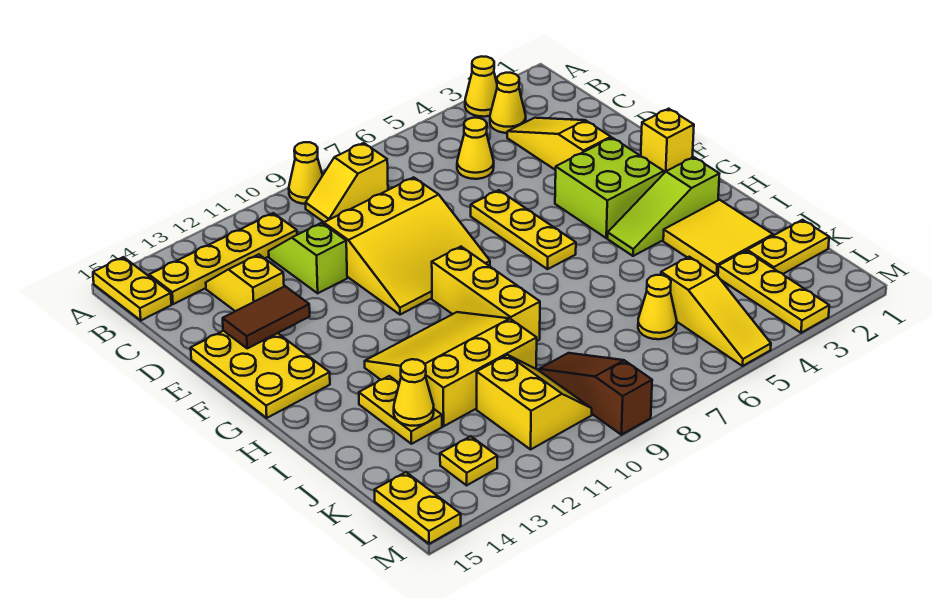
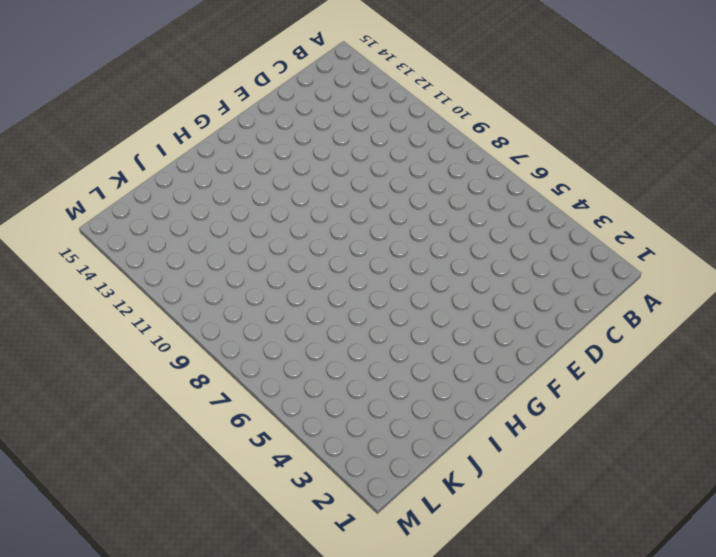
none -> yellow 1x1 cone [465,56,497,117]
none -> yellow 1x1 cone [289,142,323,204]
none -> yellow 1x2 plate [93,257,171,320]
none -> yellow 1x1 cone [490,73,526,133]

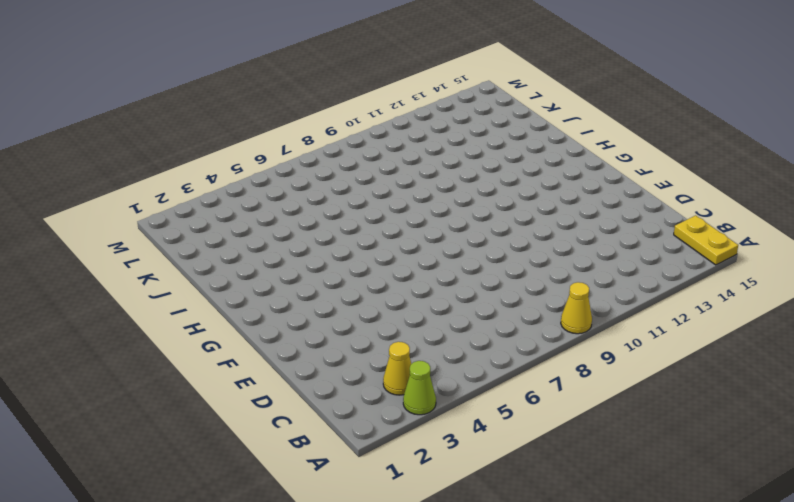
lime 1x1 cone [403,361,436,415] -> yellow 1x1 cone [465,56,497,117]
none -> yellow 1x2 slope [306,143,388,222]
none -> yellow 1x4 plate [149,213,297,304]
none -> yellow 1x3 slope [507,118,611,170]
none -> yellow 1x1 cone [457,118,494,179]

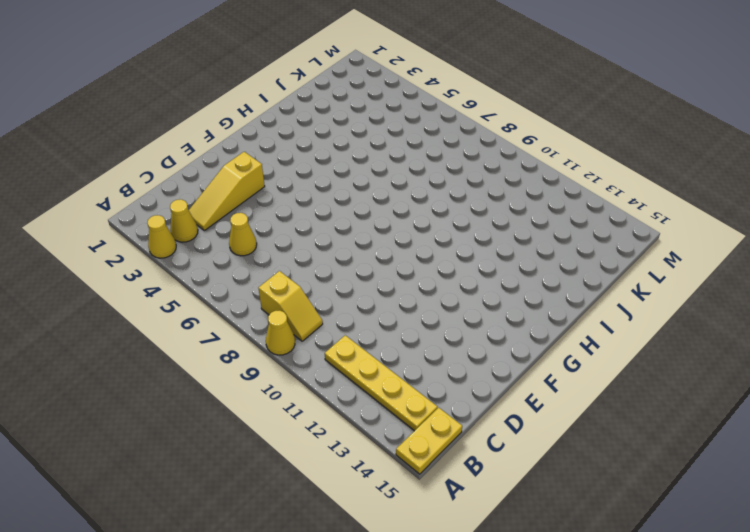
none -> lime 1x2 slope [269,223,347,293]
none -> yellow 1x2 slope [206,254,284,311]
none -> yellow 3x3 slope [324,177,490,315]
none -> yellow 1x3 plate [471,190,576,269]

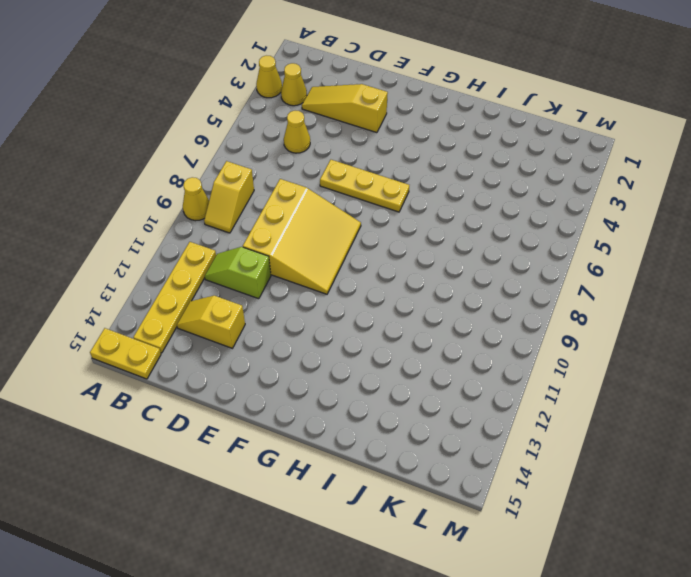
none -> yellow 2x3 plate [191,331,330,418]
none -> yellow 1x1 brick [641,109,694,173]
none -> lime 2x2 brick [555,138,664,238]
none -> yellow 1x3 brick [432,247,540,341]

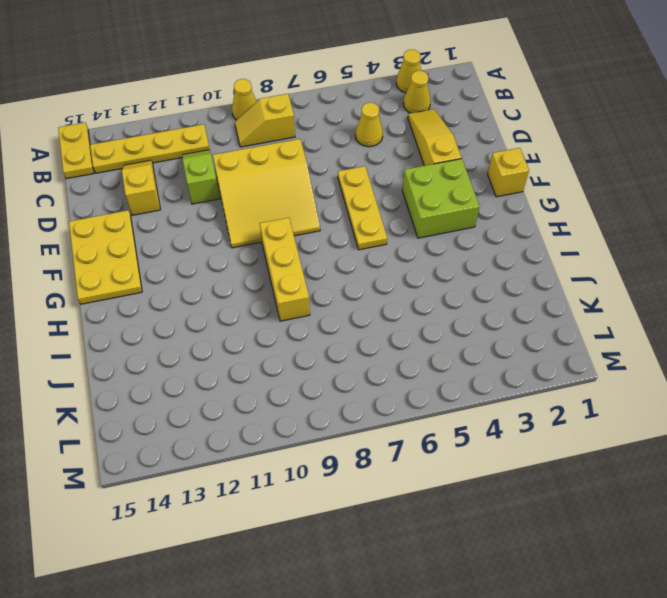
none -> lime 1x3 slope [608,157,719,256]
none -> yellow 3x3 slope [365,312,537,426]
none -> yellow 2x2 tile [663,200,773,276]
none -> yellow 1x2 plate [359,376,442,444]

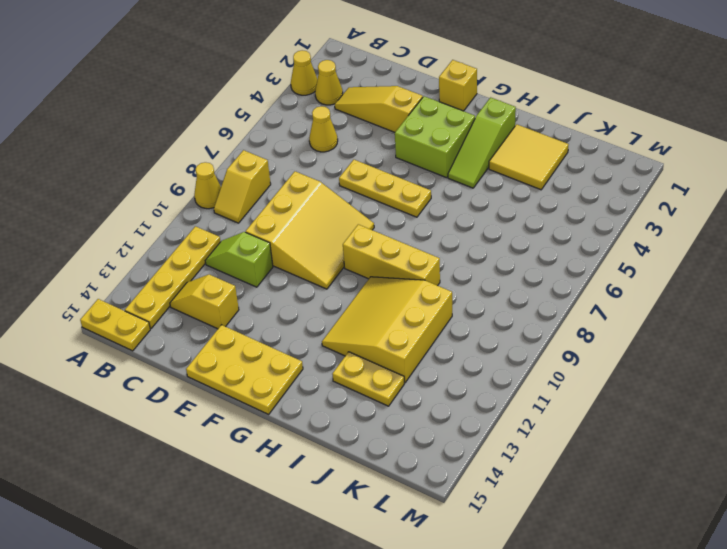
none -> yellow 1x2 plate [747,220,829,274]
none -> yellow 1x3 plate [718,251,829,333]
none -> yellow 1x3 slope [661,257,771,366]
none -> yellow 1x1 cone [638,275,677,339]

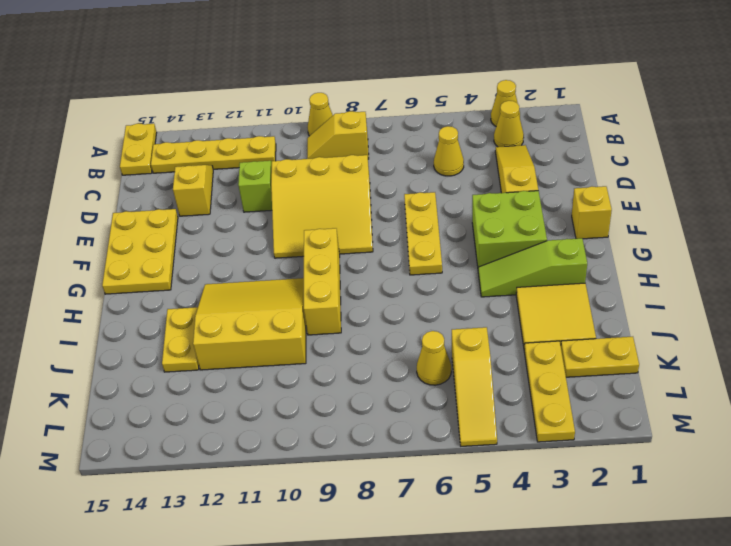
none -> brown 1x3 slope [539,353,652,435]
none -> yellow 2x2 slope [477,355,592,449]
none -> yellow 1x1 plate [440,436,497,485]
none -> yellow 1x2 plate [375,472,461,544]

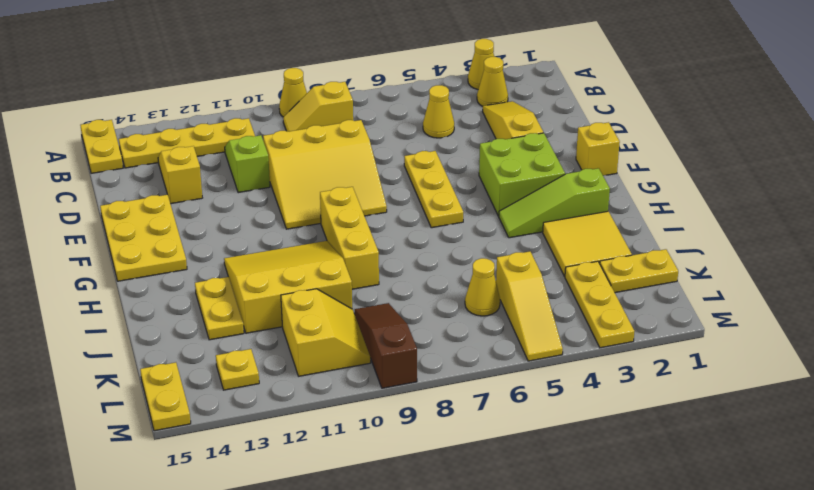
none -> brown 1x2 tile [223,286,310,348]
none -> yellow 1x1 cone [394,359,434,426]

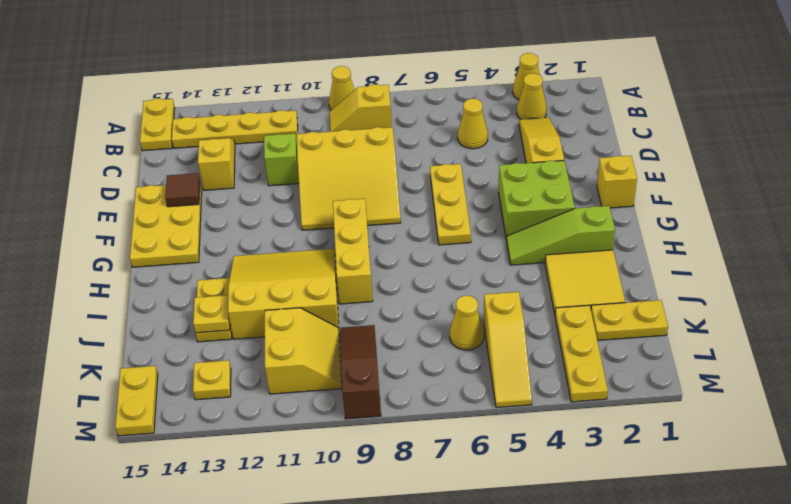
brown 1x1 tile [165,173,200,207] -> brown 1x2 tile [223,286,310,348]
yellow 1x1 plate [193,295,230,333] -> yellow 1x1 cone [394,359,434,426]

